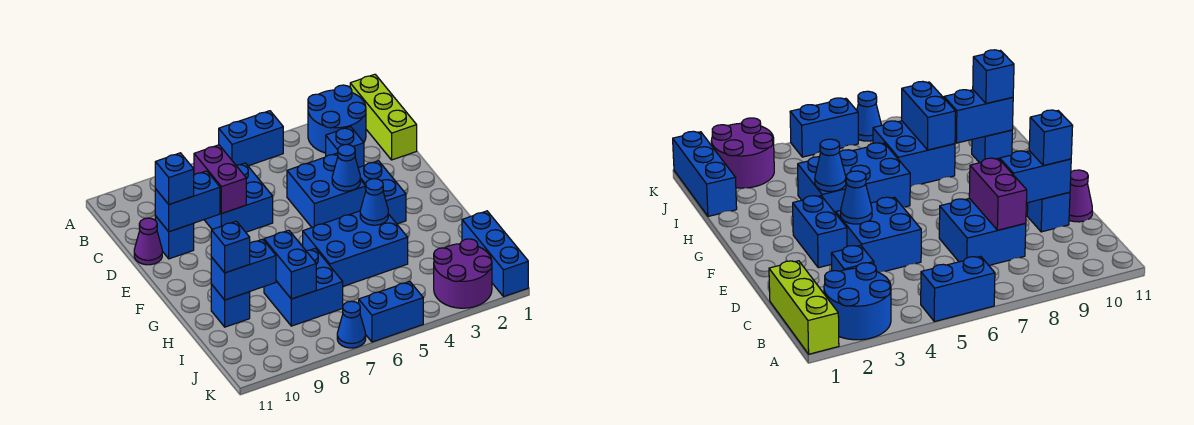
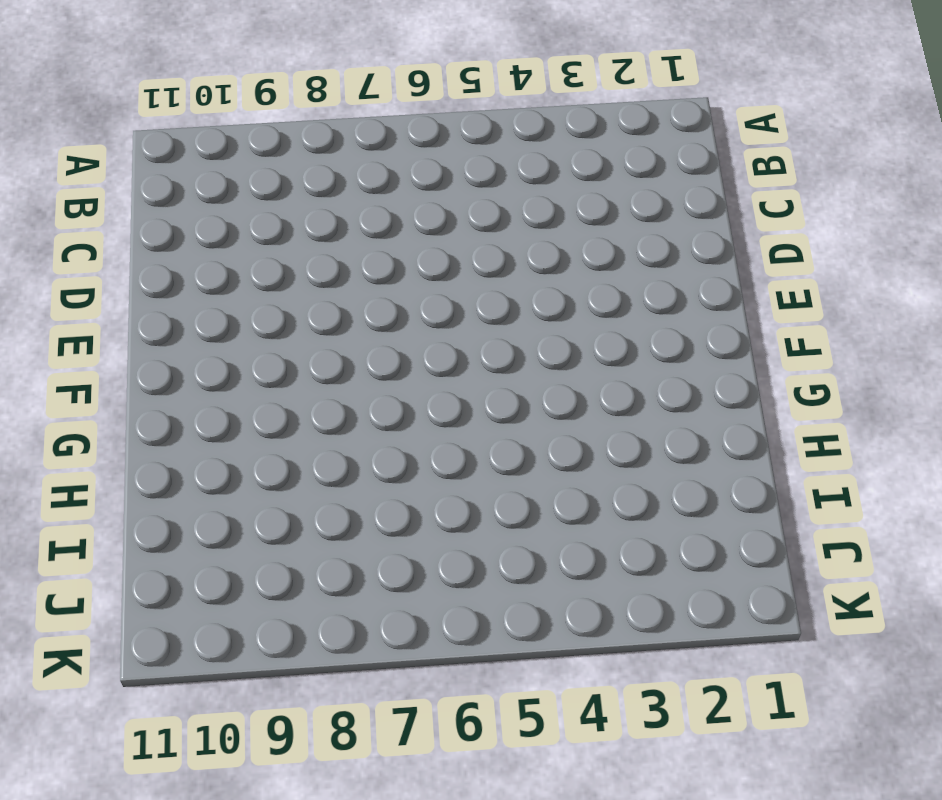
none -> lime 1x3 brick [350,74,417,160]
none -> blue 2x2 round brick [308,85,366,153]
none -> blue 1x2 brick [219,111,283,166]

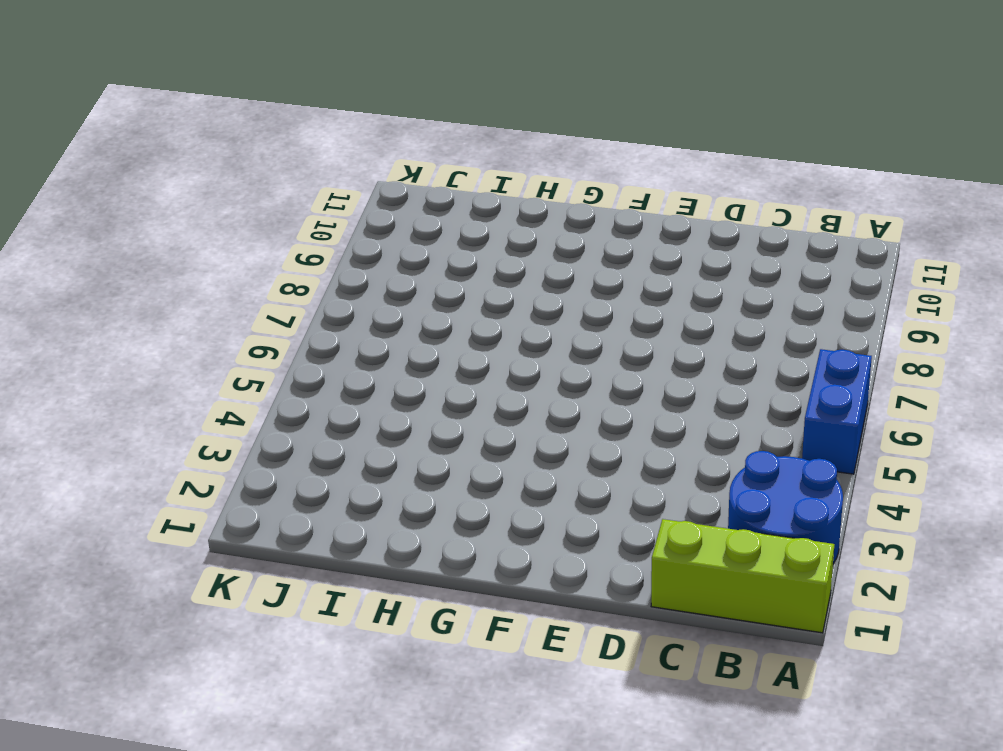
none -> blue 1x1 brick [326,127,364,168]
none -> blue 2x2 brick [204,163,273,232]
none -> blue 2x2 brick [287,153,366,227]

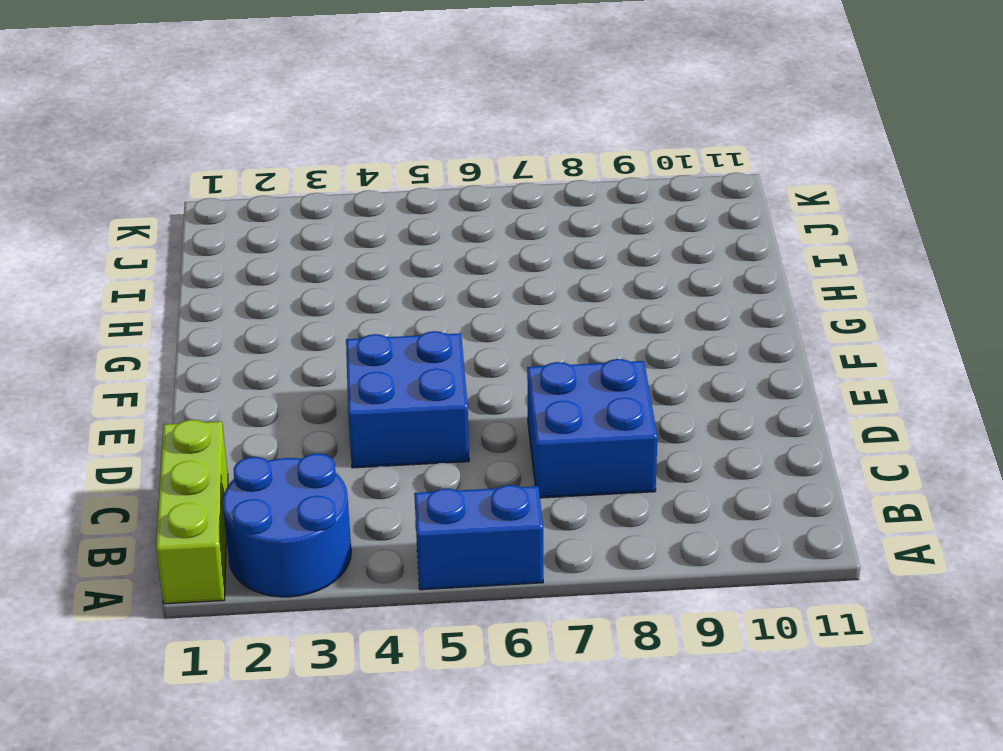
none -> blue 1x1 brick [326,127,364,168]
none -> blue 1x1 brick [155,216,194,259]
none -> purple 1x1 cone [134,218,162,265]

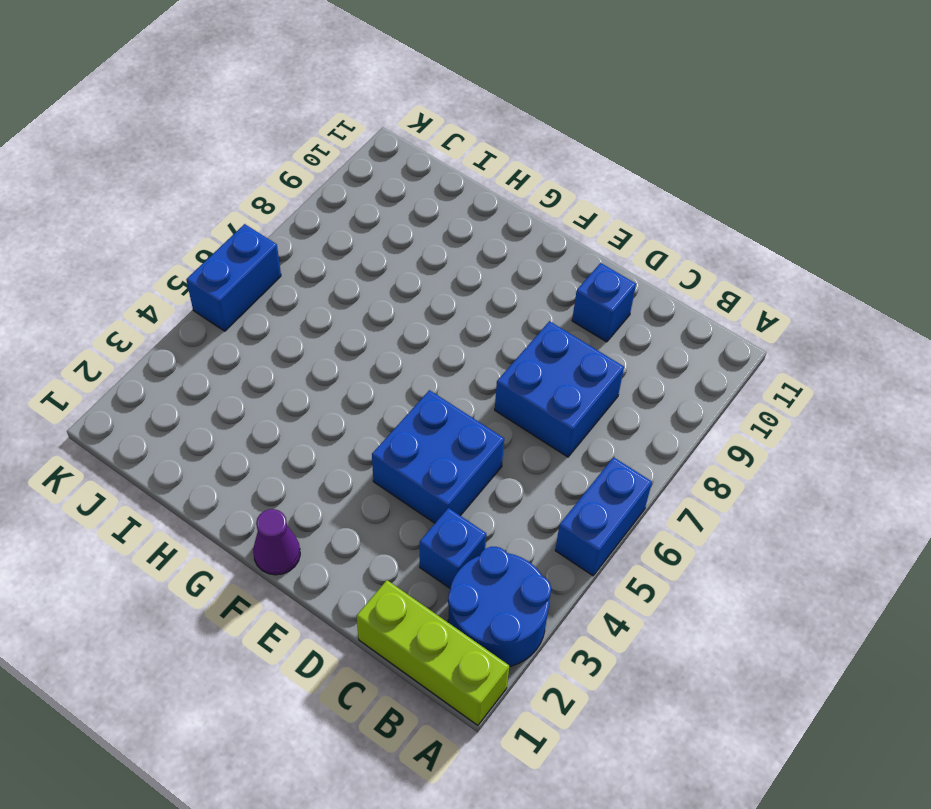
purple 1x1 cone [253,509,300,575] -> purple 1x1 cone moved to [134,218,162,265]
none -> blue 1x2 brick [358,161,406,224]
none -> blue 2x3 brick [303,211,408,286]
none -> blue 2x2 brick [264,248,343,326]

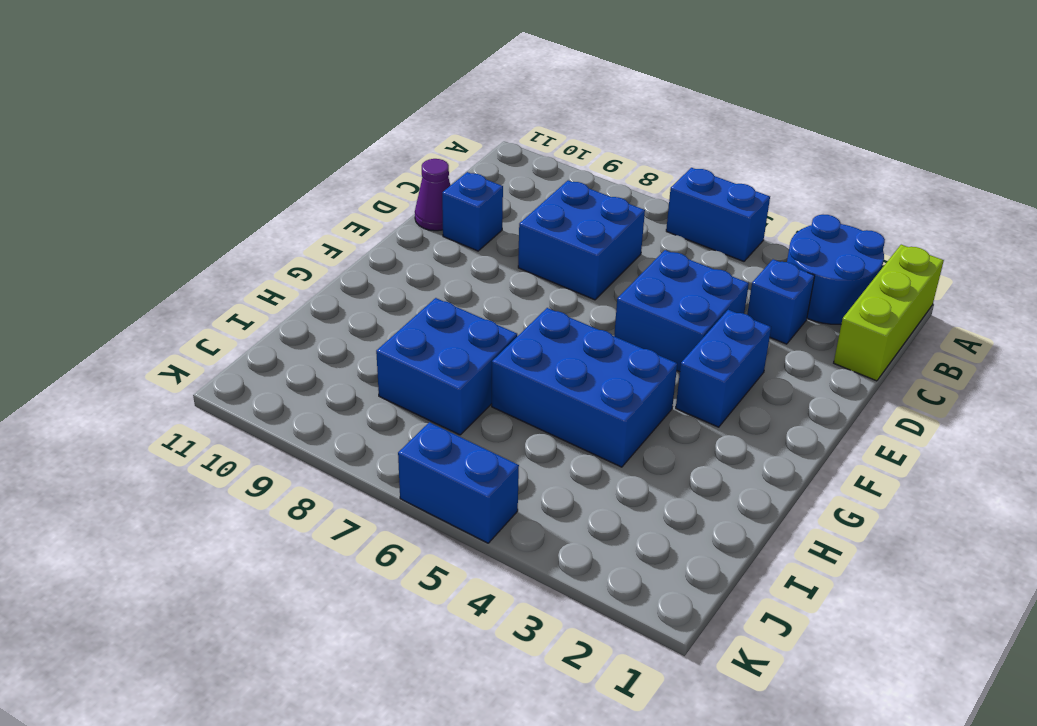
none -> blue 1x1 brick [211,284,250,327]
none -> blue 1x3 brick [462,211,528,297]
none -> purple 2x2 round brick [434,239,492,308]

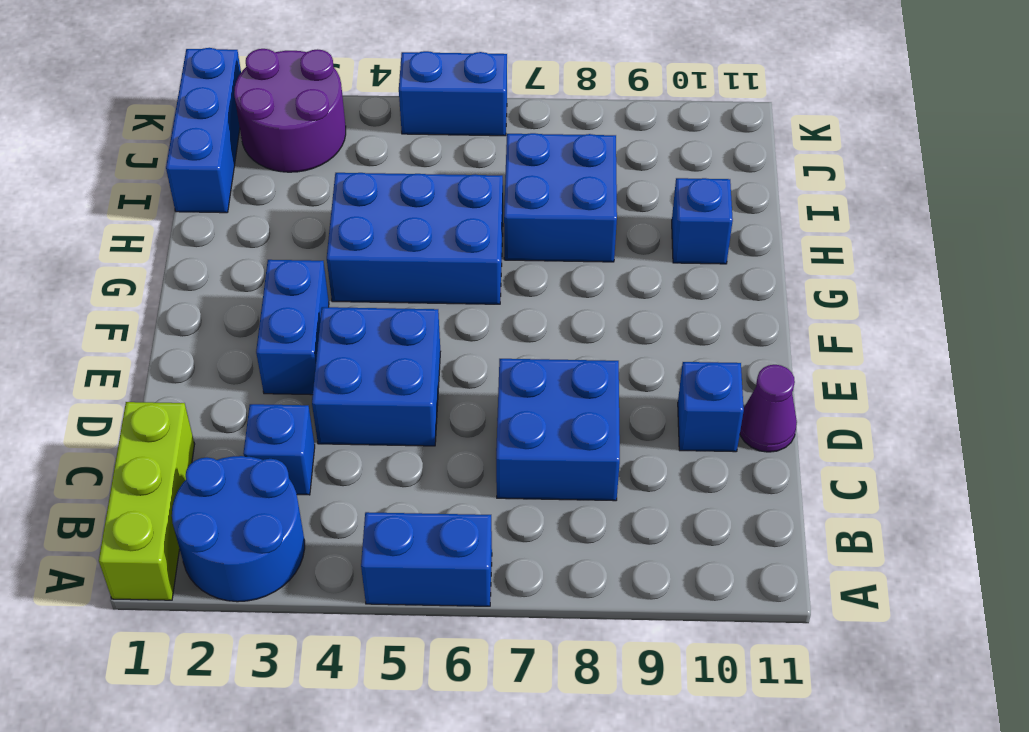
none -> blue 1x1 cone [337,301,366,348]
none -> purple 1x2 brick [194,145,246,214]
none -> blue 1x2 brick [155,171,220,232]

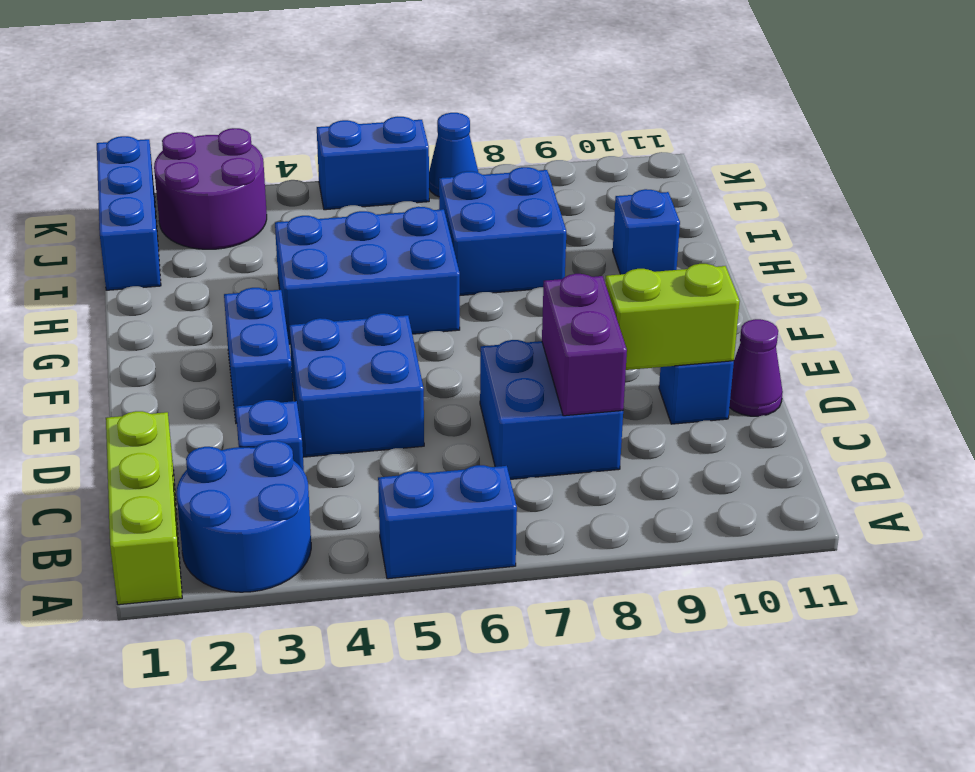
lime 1x2 brick [605,264,740,370] -> blue 1x2 brick [155,171,220,232]
none -> blue 1x1 cone [332,144,360,191]
none -> blue 1x1 cone [360,179,388,225]
none -> blue 1x2 brick [264,230,316,299]

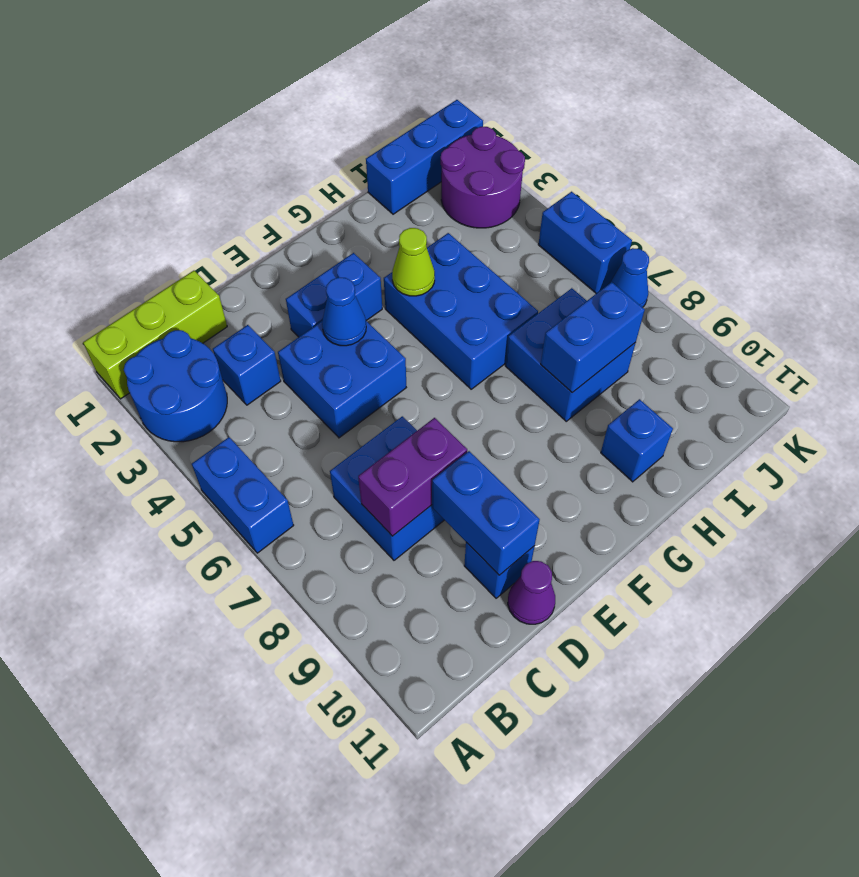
lime 1x1 cone [392,228,435,296] -> blue 1x1 cone [360,179,388,225]
none -> blue 1x2 brick [211,239,276,300]
none -> blue 1x1 brick [155,153,194,204]
none -> blue 1x1 brick [211,221,250,273]

